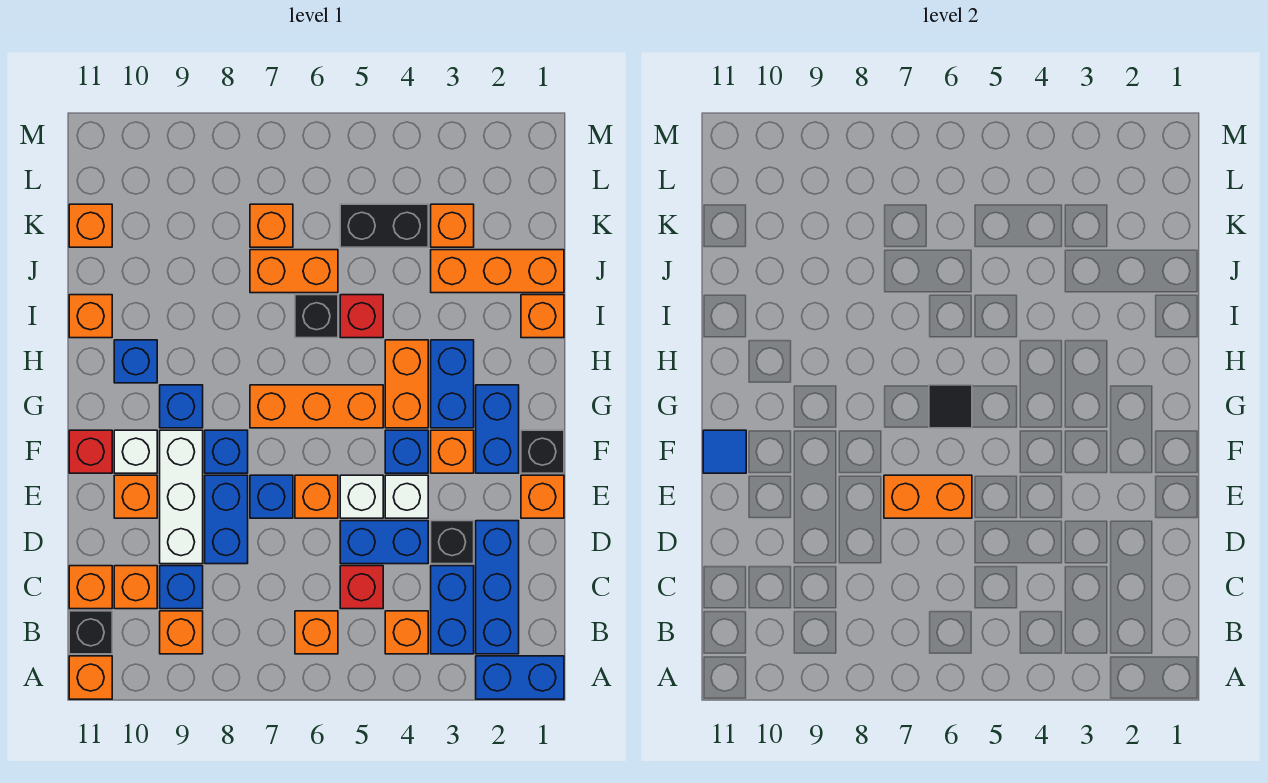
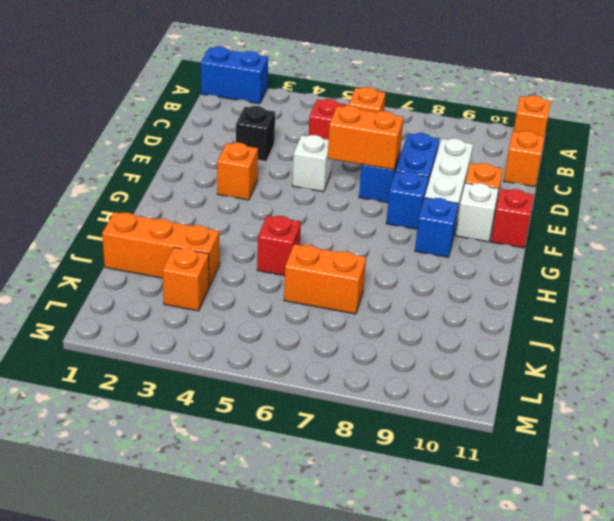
none -> blue 1x3 brick [476,521,519,654]
none -> blue 1x2 brick [431,566,474,654]
none -> orange 1x1 brick [385,611,428,654]
none -> orange 1x1 brick [160,611,203,654]

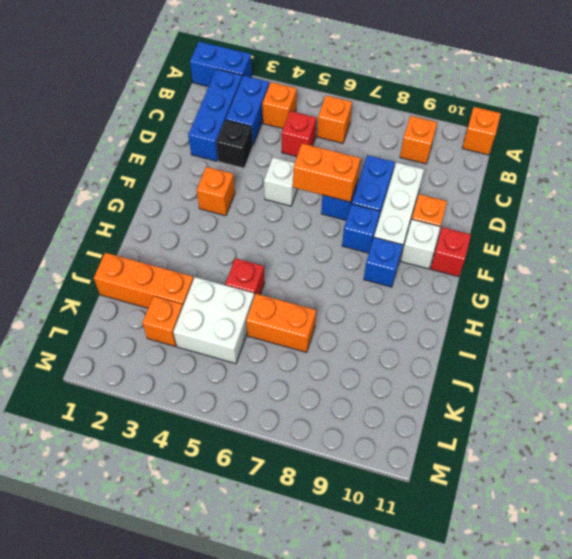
white 2x2 brick [173,277,254,364] -> black 1x2 brick [340,204,428,247]
none -> black 1x1 brick [69,611,112,654]
none -> blue 1x1 brick [160,566,203,609]
none -> orange 1x1 brick [114,566,157,609]
none -> orange 1x1 brick [69,566,112,609]

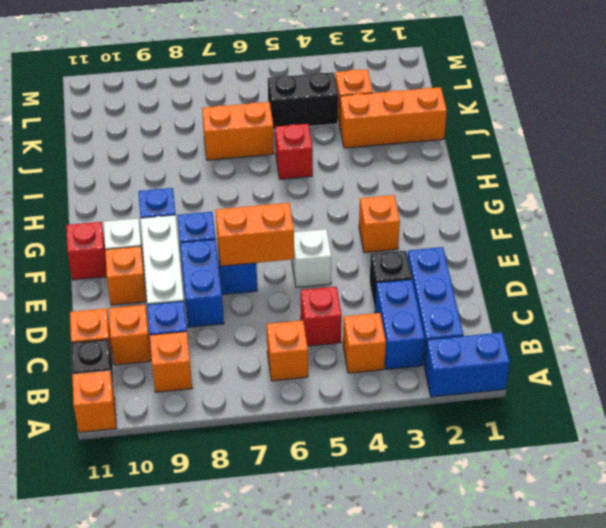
none -> blue 1x2 brick [340,521,428,564]
none -> orange 1x1 brick [521,475,564,518]
none -> white 1x1 brick [385,475,428,518]
none -> orange 1x1 brick [295,475,338,518]

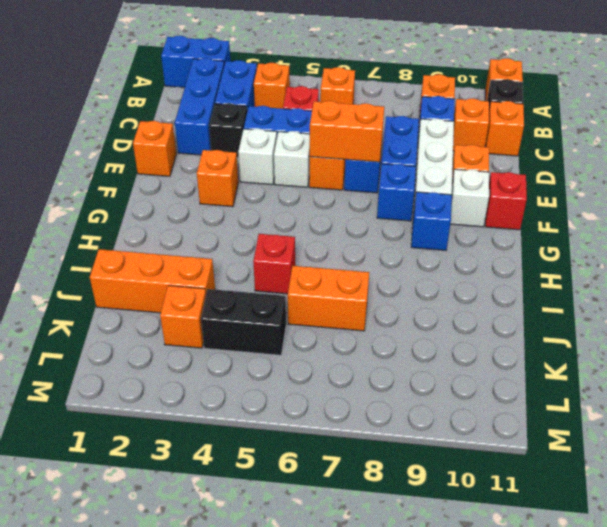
none -> black 1x1 brick [521,430,564,473]
none -> blue 1x2 brick [476,385,519,473]
none -> blue 1x1 brick [385,430,428,473]
none -> blue 1x2 brick [431,340,474,428]

